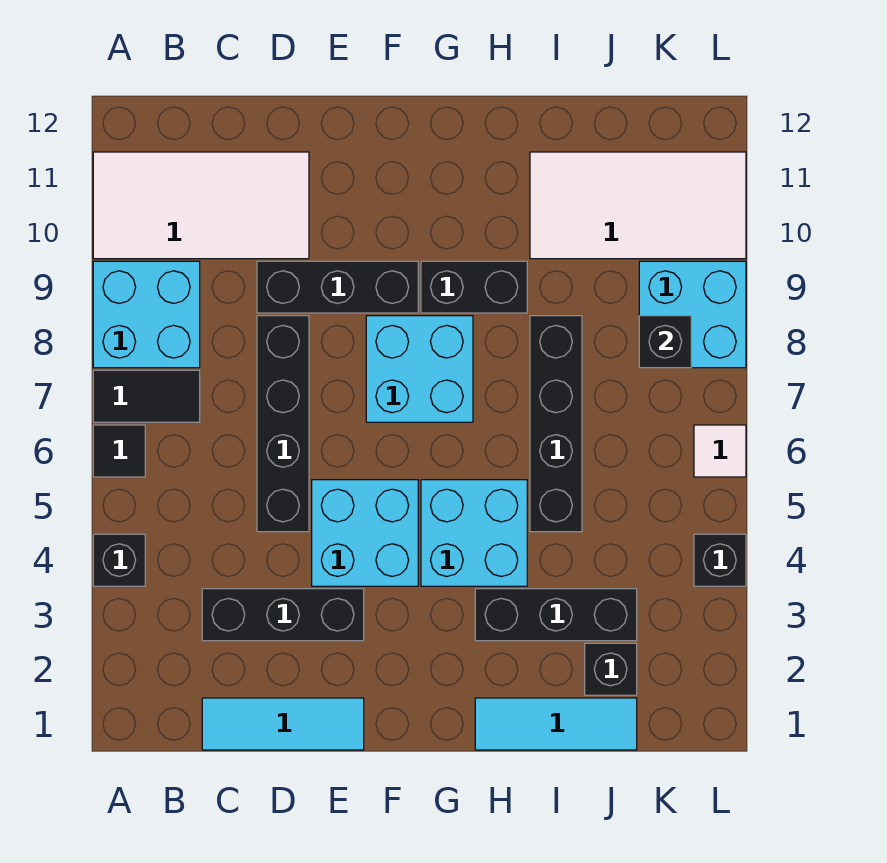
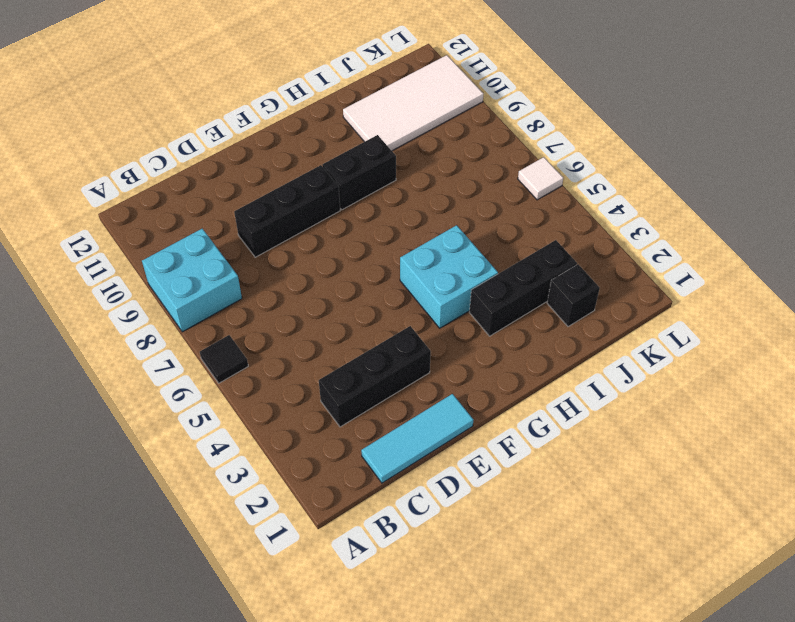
none -> black 1x1 brick [93,534,145,586]
none -> black 1x2 tile [93,370,200,422]
none -> white 2x4 tile [93,152,309,259]

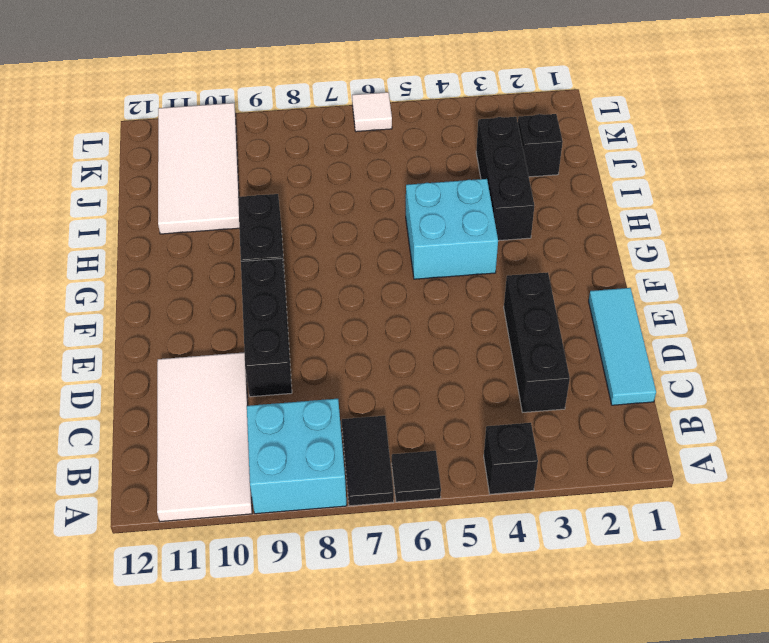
none -> black 1x4 brick [257,316,309,532]
none -> cyan 2x2 brick [312,480,418,586]
none -> cyan 2x2 brick [366,316,473,422]

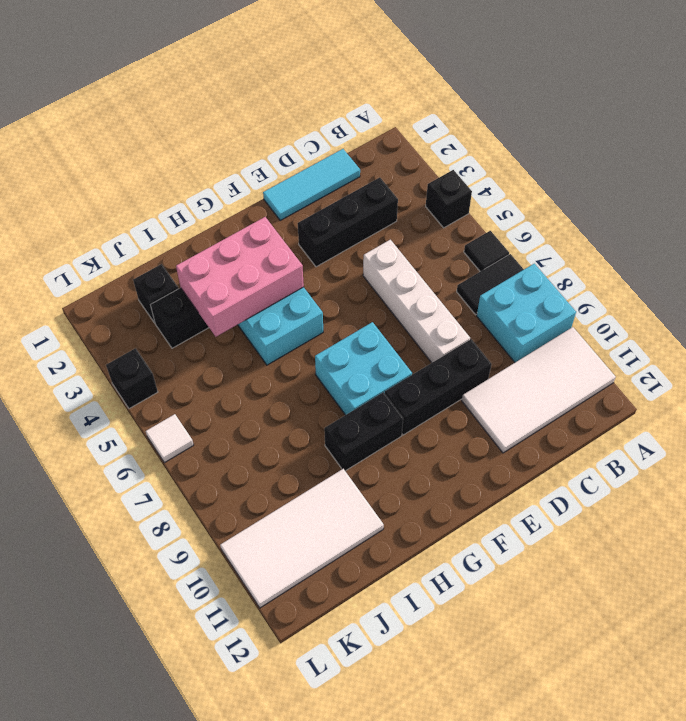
white 1x4 brick [363,240,470,363] -> black 1x4 brick [257,316,309,532]
pink 2x3 brick [176,217,304,337] -> none
none -> cyan 2x2 brick [312,480,418,586]
none -> cyan 1x3 tile [475,698,637,750]
none -> black 1x4 brick [530,316,582,532]

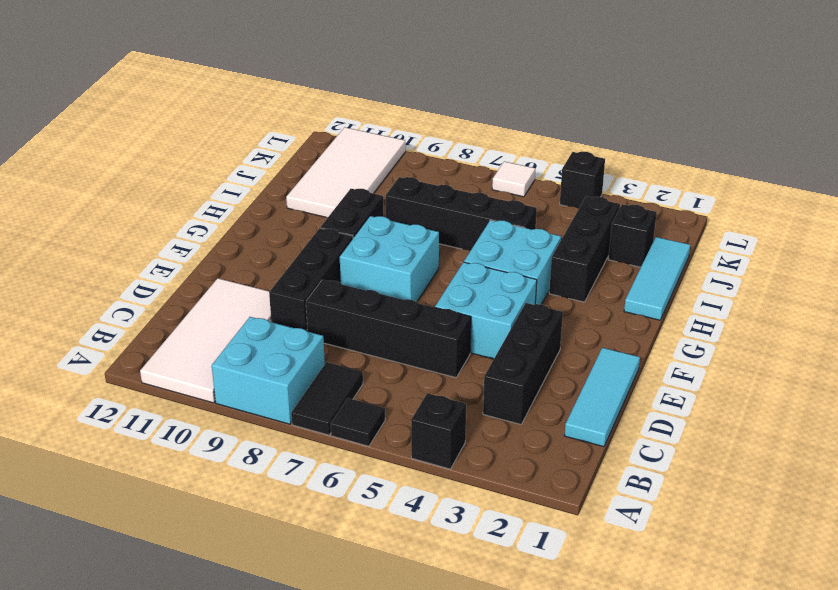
none -> cyan 2x2 brick [639,261,746,368]
none -> black 1x1 brick [639,316,691,368]

